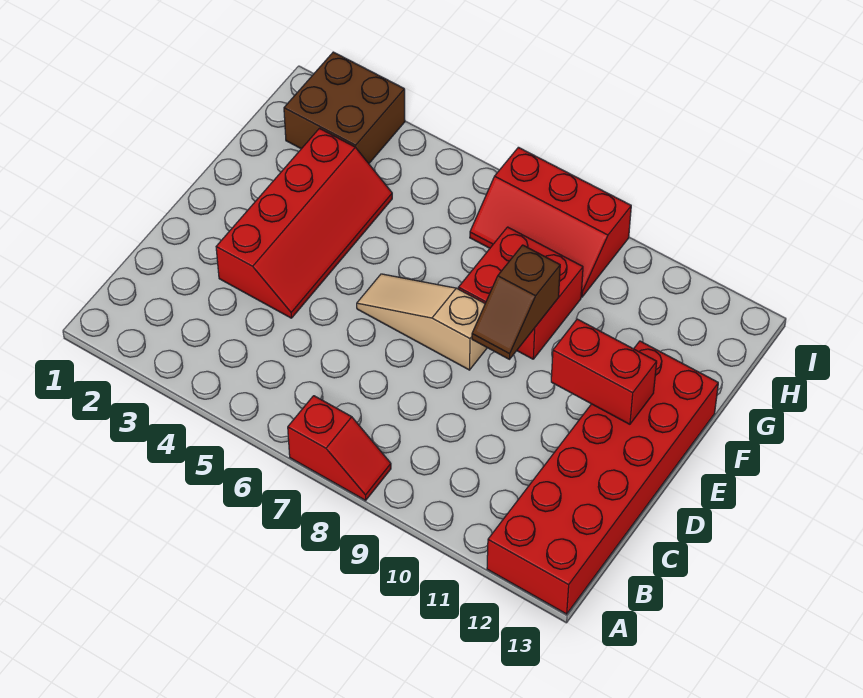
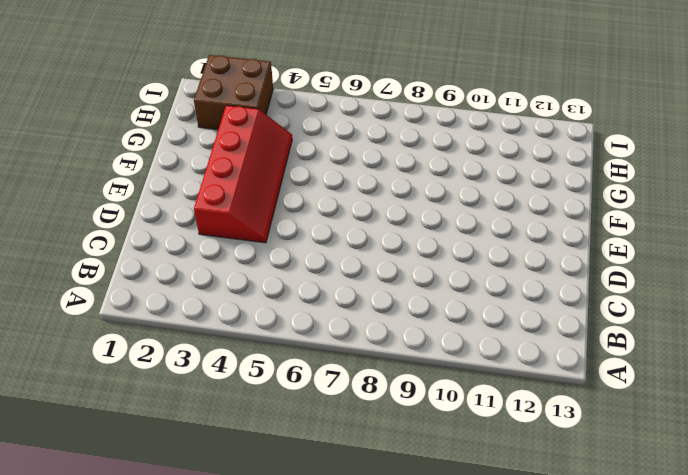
none -> red 1x2 slope [288,396,391,500]
none -> red 2x6 brick [487,341,718,614]

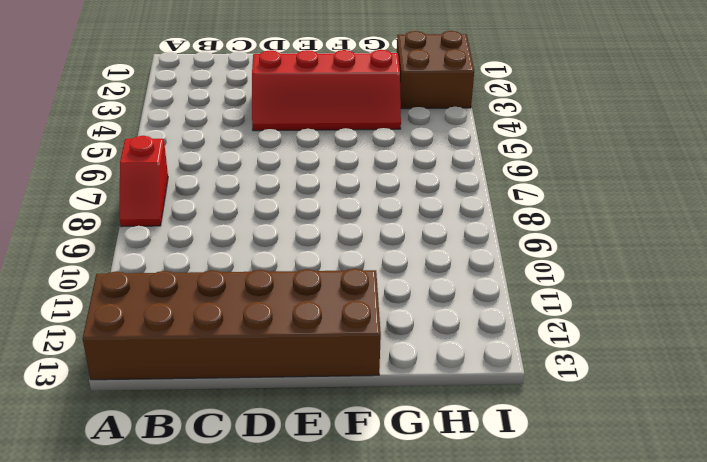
brown 2x6 brick [83,268,381,380] -> red 2x6 brick [487,341,718,614]
none -> tan 1x3 slope [357,274,487,370]
none -> red 2x2 brick [458,227,583,359]

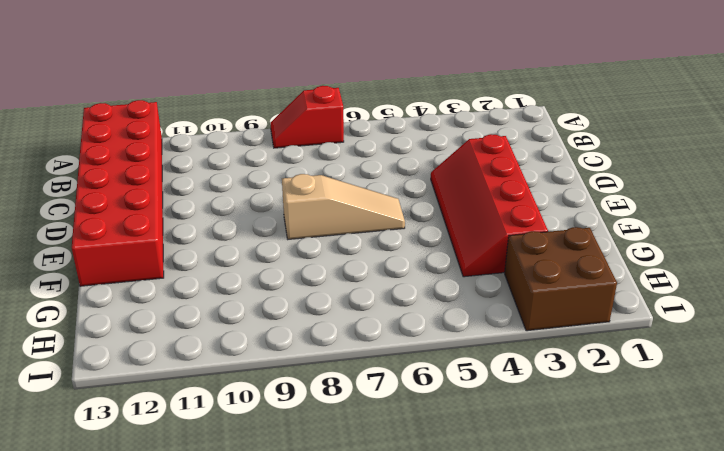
none -> red 2x2 brick [458,227,583,359]
none -> red 2x3 slope [470,147,631,297]

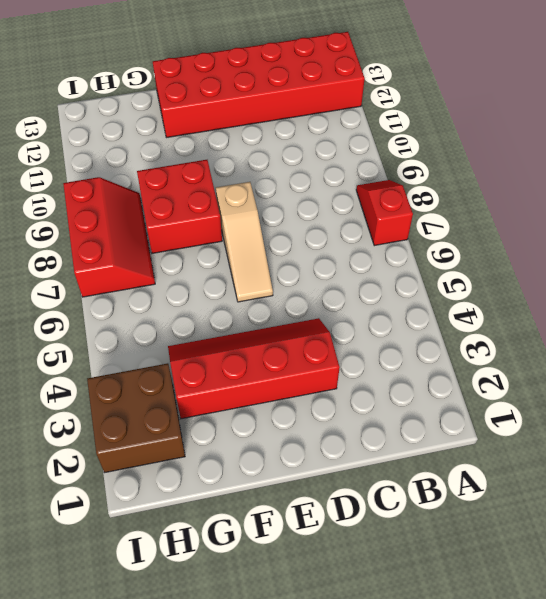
none -> brown 1x2 slope [472,245,560,359]
none -> red 1x2 brick [551,319,657,424]

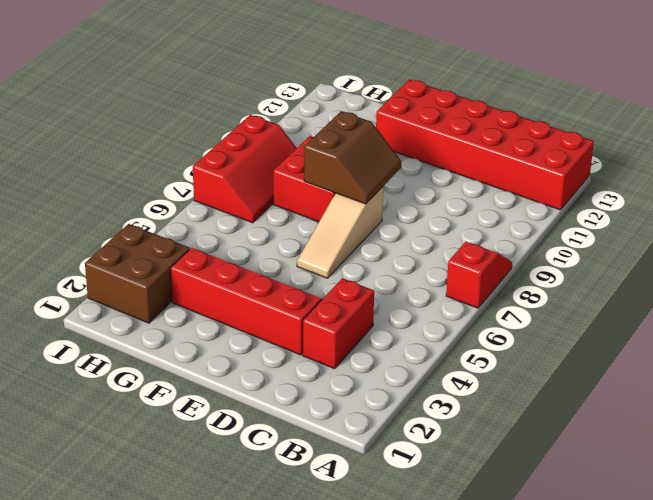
red 1x2 brick [303,278,374,369] -> red 1x2 brick moved to [551,319,657,424]
brown 2x2 slope [304,111,401,204] -> brown 1x2 slope [472,245,560,359]

